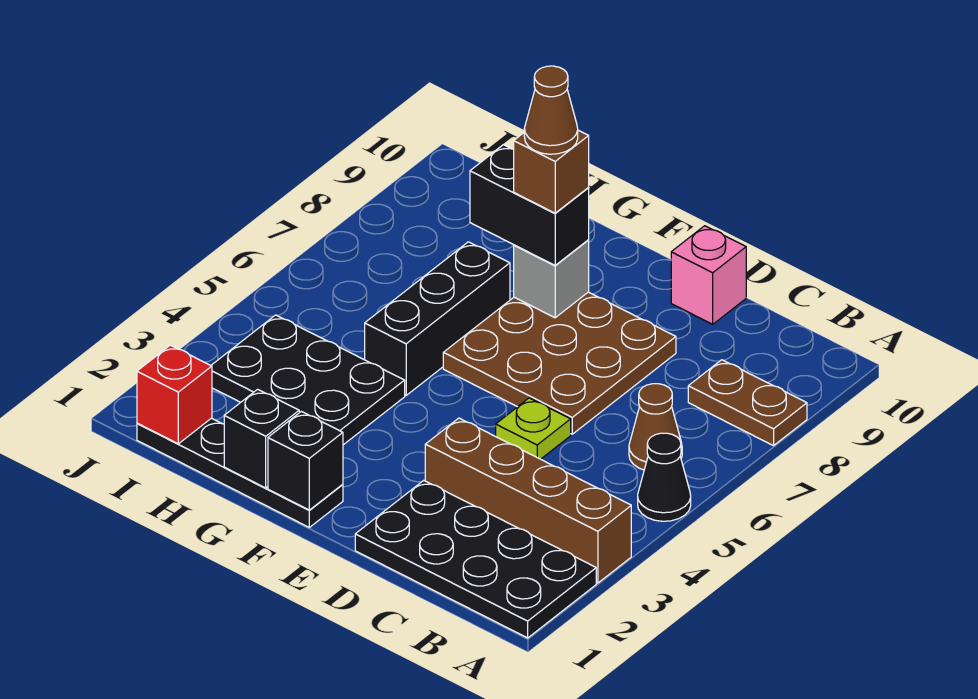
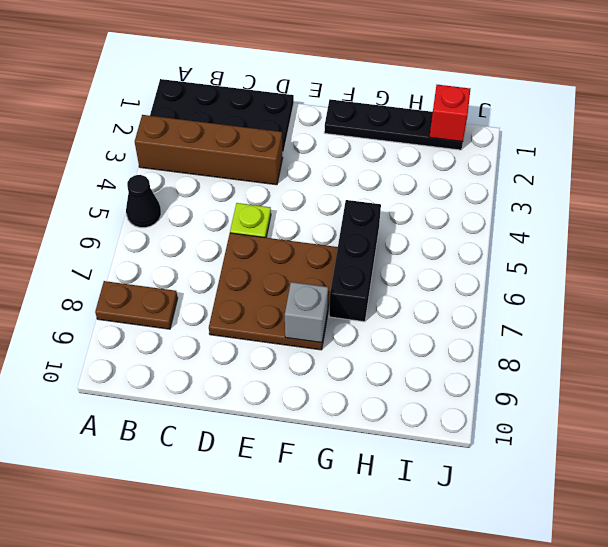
none -> brown 1x1 cone [629,384,682,470]
none -> pink 1x1 brick [671,226,746,324]
none -> black 2x3 plate [211,315,405,445]

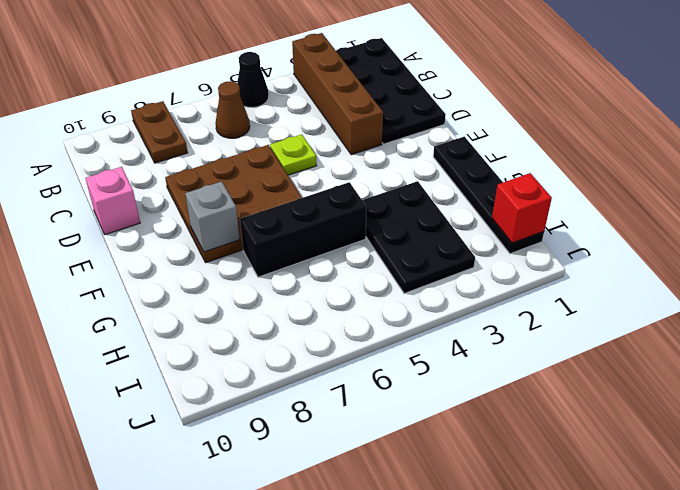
none -> black 1x1 brick [268,411,343,510]
none -> black 1x1 brick [224,389,299,488]
none -> black 1x2 brick [470,145,589,265]

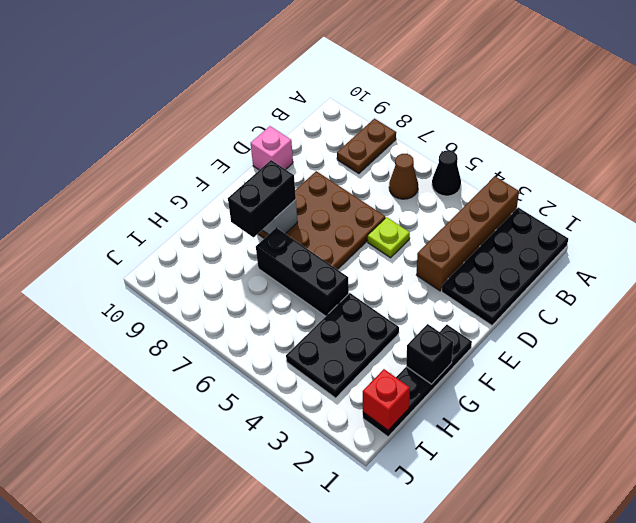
none -> black 1x1 brick [268,411,343,510]
none -> brown 1x1 brick [514,130,589,213]
none -> brown 1x1 cone [524,66,578,154]

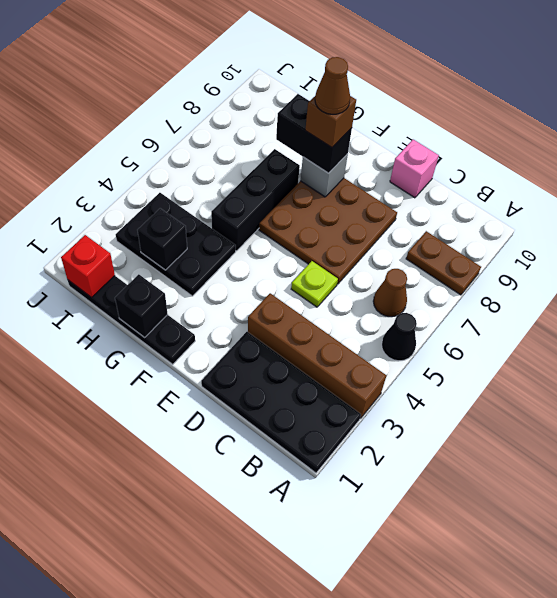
black 1x1 brick [138,208,187,270] -> black 1x1 brick moved to [268,411,343,510]

